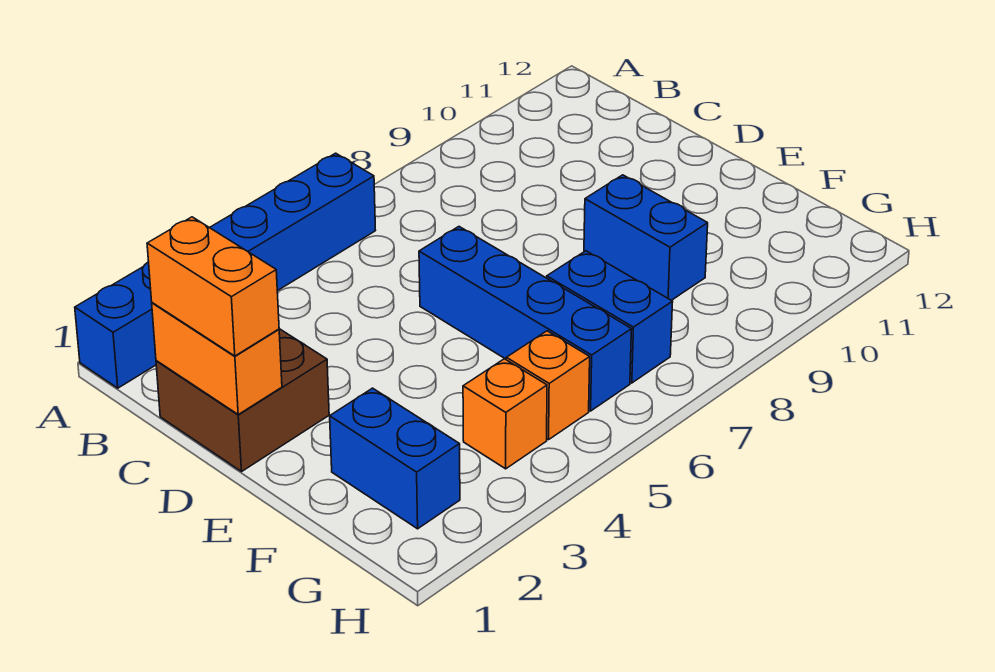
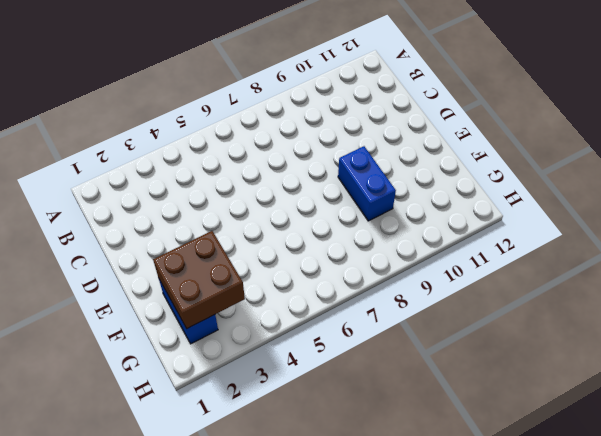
brown 2x2 brick [153,231,245,329] -> brown 2x2 brick moved to [156,329,329,471]
none -> blue 1x6 brick [75,153,376,388]
none -> blue 1x4 brick [419,227,632,411]

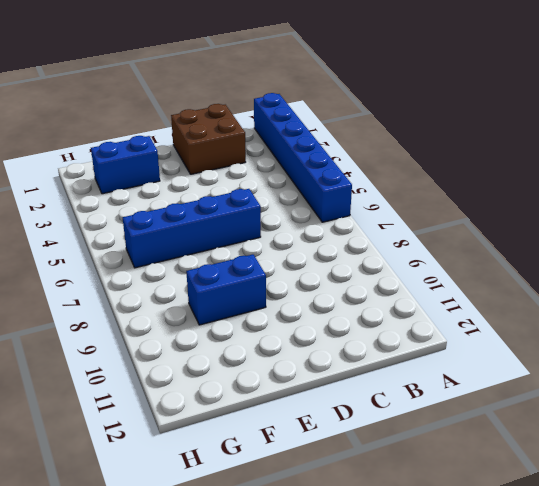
none -> blue 1x2 brick [547,251,673,383]
none -> orange 1x1 brick [463,359,547,469]

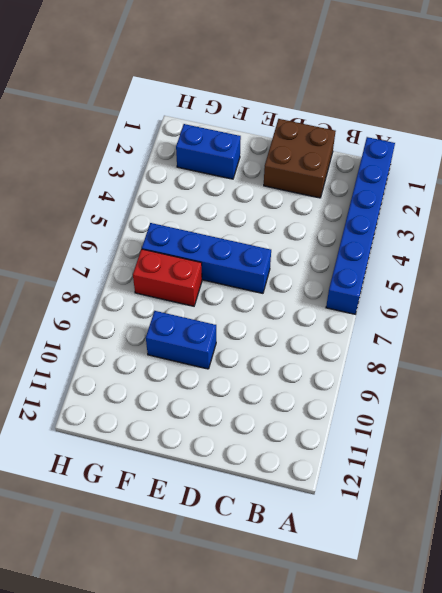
red 1x2 brick [133,249,202,306] -> blue 1x2 brick [547,251,673,383]
none -> orange 1x1 brick [463,359,547,469]
none -> orange 1x1 brick [506,331,590,440]

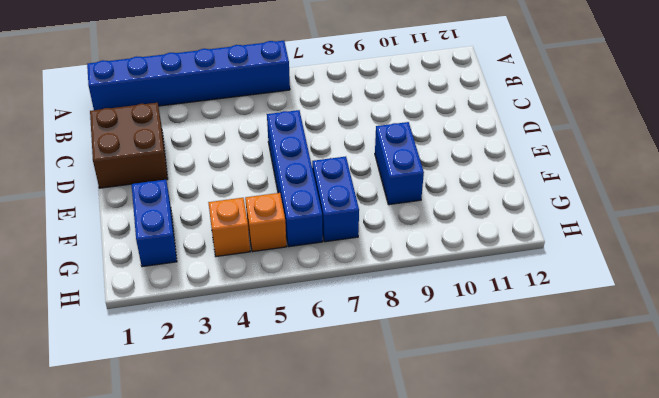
none -> orange 1x2 brick [152,303,282,414]
none -> orange 1x2 brick [147,217,279,356]

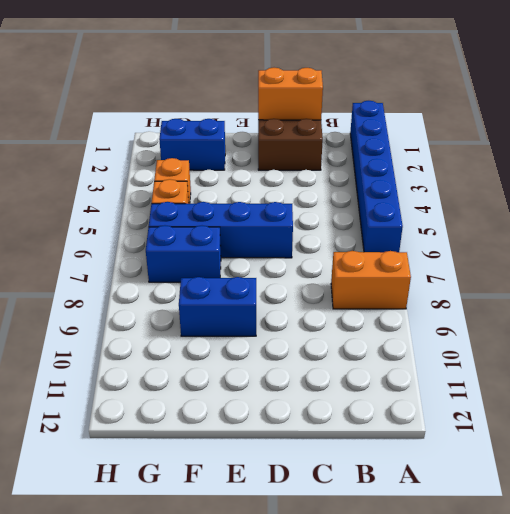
orange 1x2 brick [331,251,411,309] -> orange 1x2 brick moved to [147,217,279,356]

